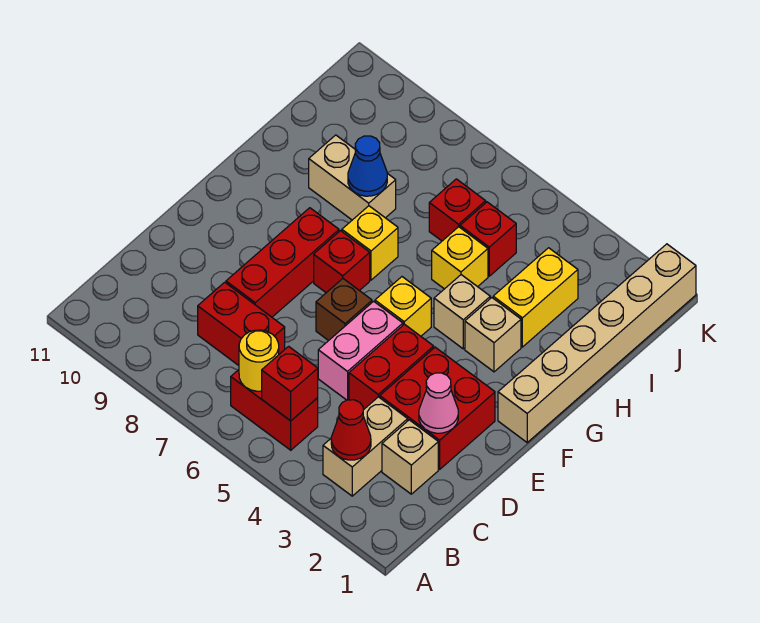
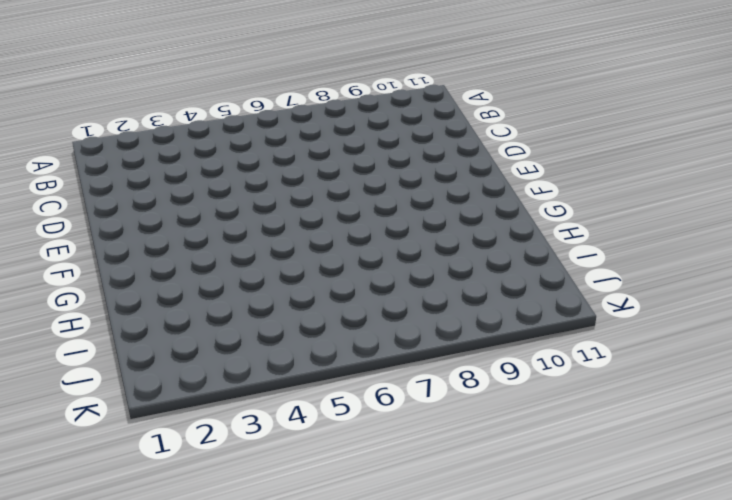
none -> tan 1x2 brick [323,397,408,496]
none -> red 1x2 brick [231,370,318,450]
none -> tan 1x1 brick [382,420,438,494]

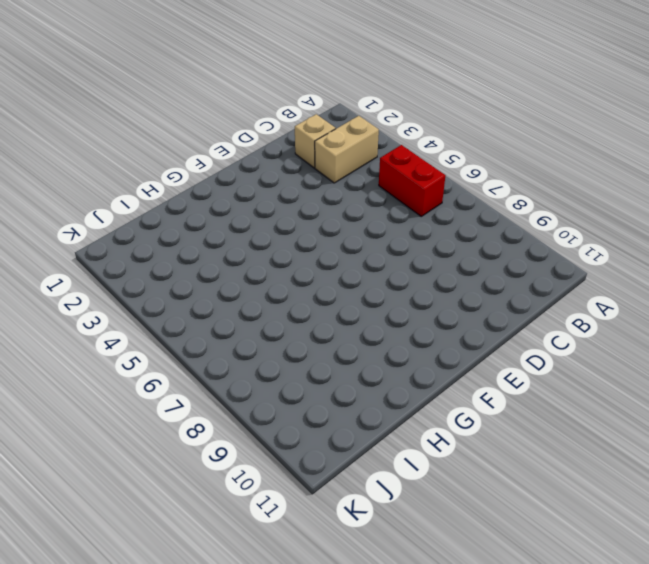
none -> red 1x2 brick [198,282,285,365]
none -> red 2x2 brick [380,347,495,469]
none -> red 1x2 brick [349,324,434,410]

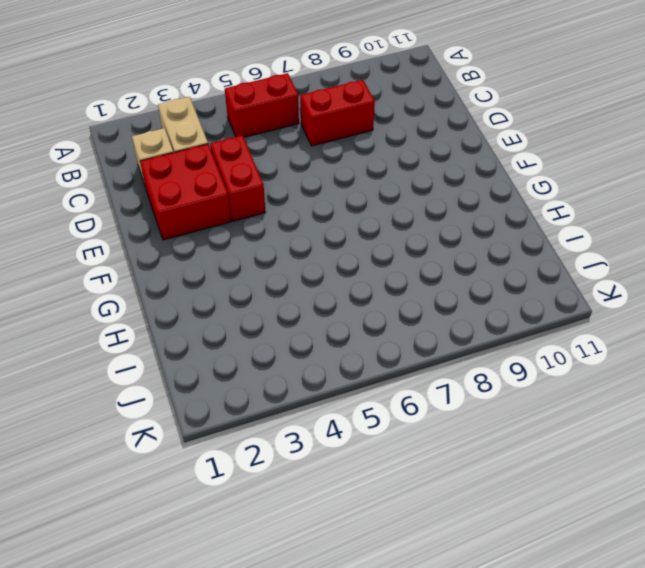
none -> pink 1x2 brick [318,301,403,400]
none -> red 1x3 brick [226,208,339,317]
none -> brown 1x1 brick [316,279,372,341]

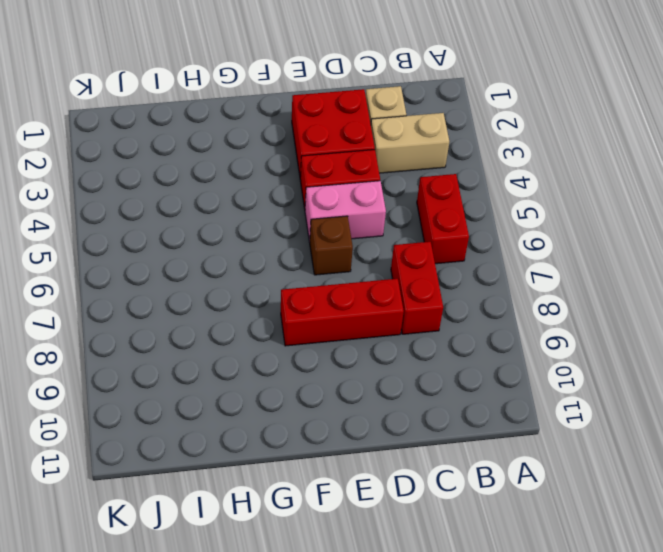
none -> tan 1x6 brick [498,244,696,442]
none -> yellow 1x1 brick [375,277,431,336]
none -> red 1x1 brick [314,231,370,293]

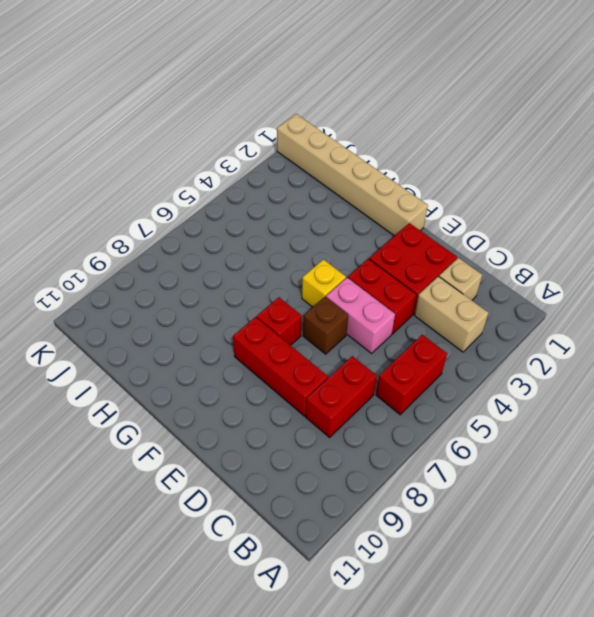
none -> tan 1x1 brick [465,298,521,372]
none -> tan 1x1 brick [434,275,490,349]
none -> yellow 1x1 brick [342,206,398,280]

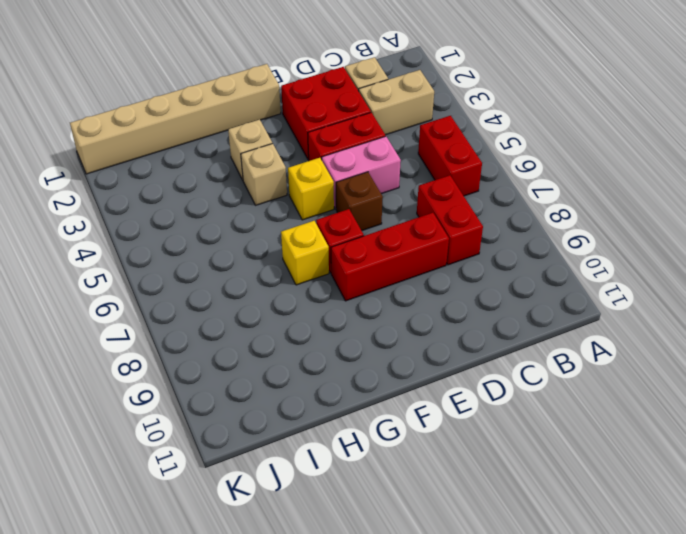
none -> yellow 1x2 brick [493,248,578,347]
none -> yellow 1x1 brick [432,227,488,289]
none -> tan 1x2 brick [309,135,396,220]

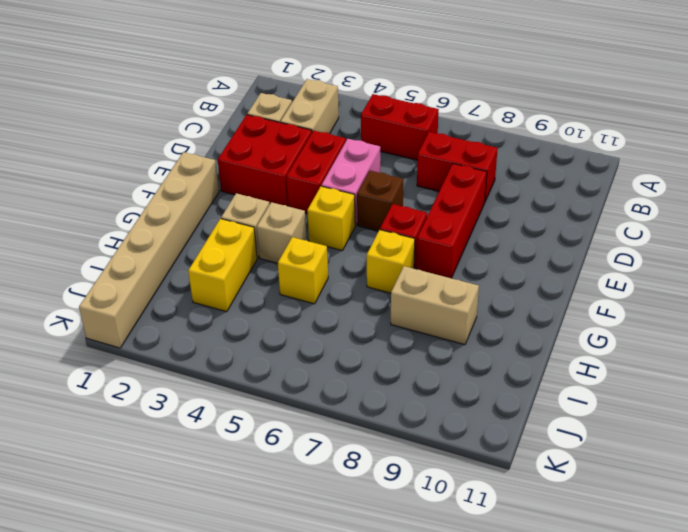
none -> red 1x1 brick [460,202,516,276]
none -> red 1x1 brick [429,179,486,241]
none -> red 1x1 cone [331,400,371,460]

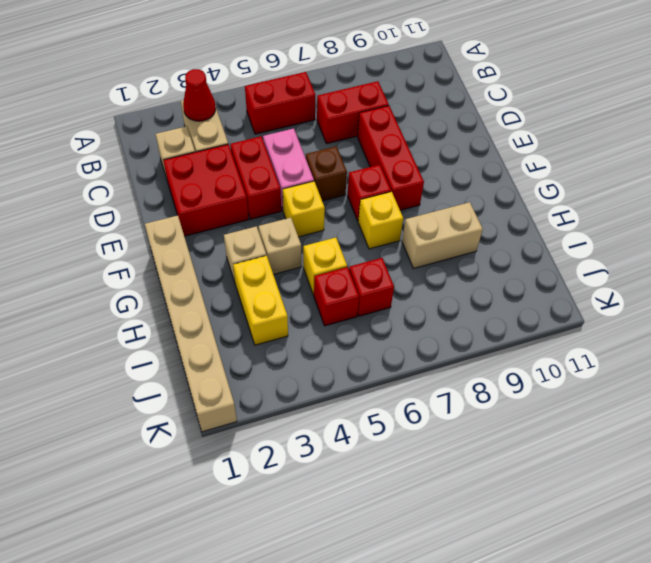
none -> red 1x1 brick [262,346,318,421]
none -> yellow 1x1 round brick [239,330,279,391]
none -> pink 1x1 cone [419,373,458,433]

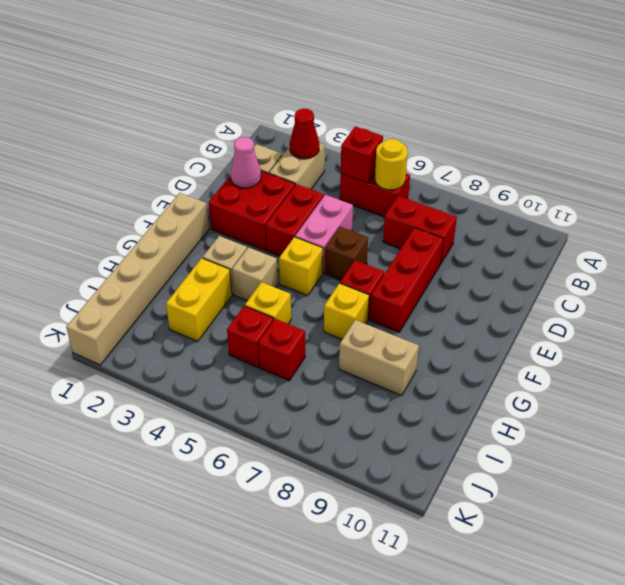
none -> blue 1x1 cone [348,136,387,196]

